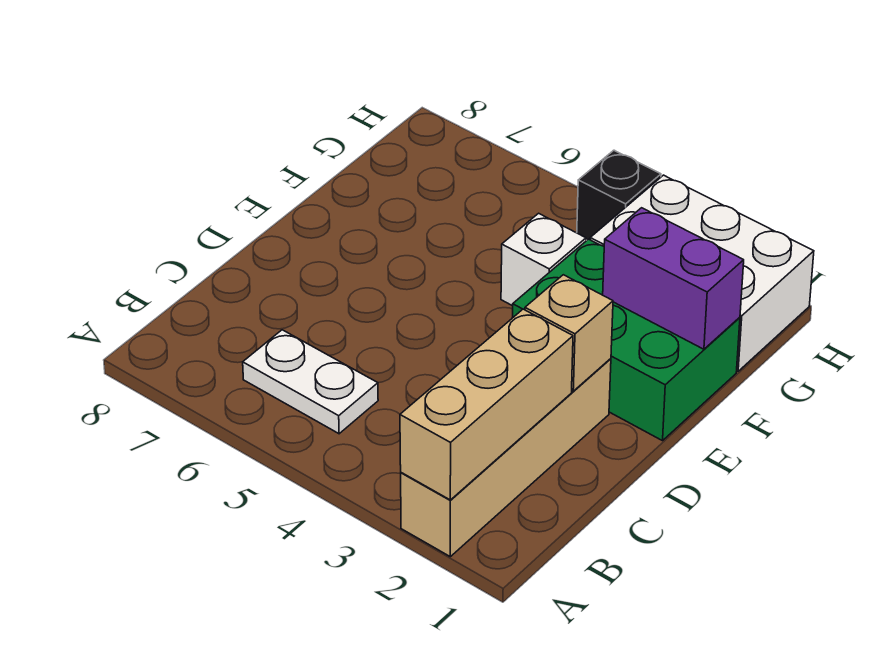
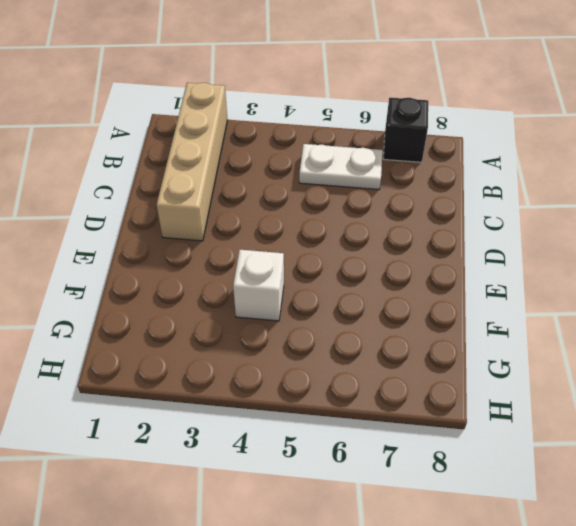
black 1x1 brick [384,98,428,162] -> black 1x1 brick moved to [577,150,661,240]
none -> green 2x3 brick [512,239,740,441]
none -> white 2x3 brick [590,175,814,371]

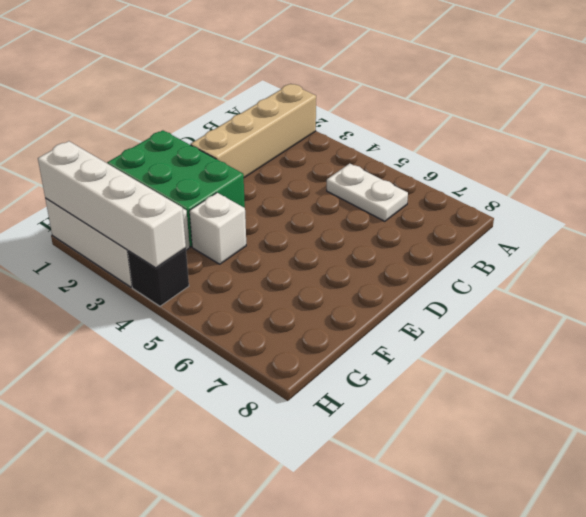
white 1x4 brick [38,141,186,268] -> none
none -> tan 1x3 brick [400,309,573,500]
none -> tan 1x1 brick [525,275,613,391]

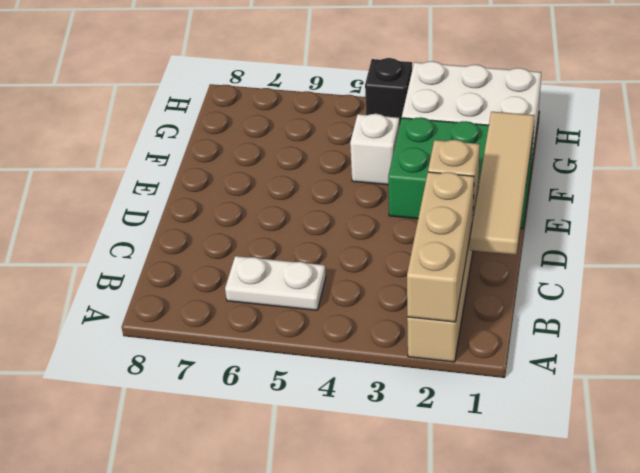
tan 1x4 tile [470,112,535,255] -> purple 1x2 brick [603,208,744,349]

